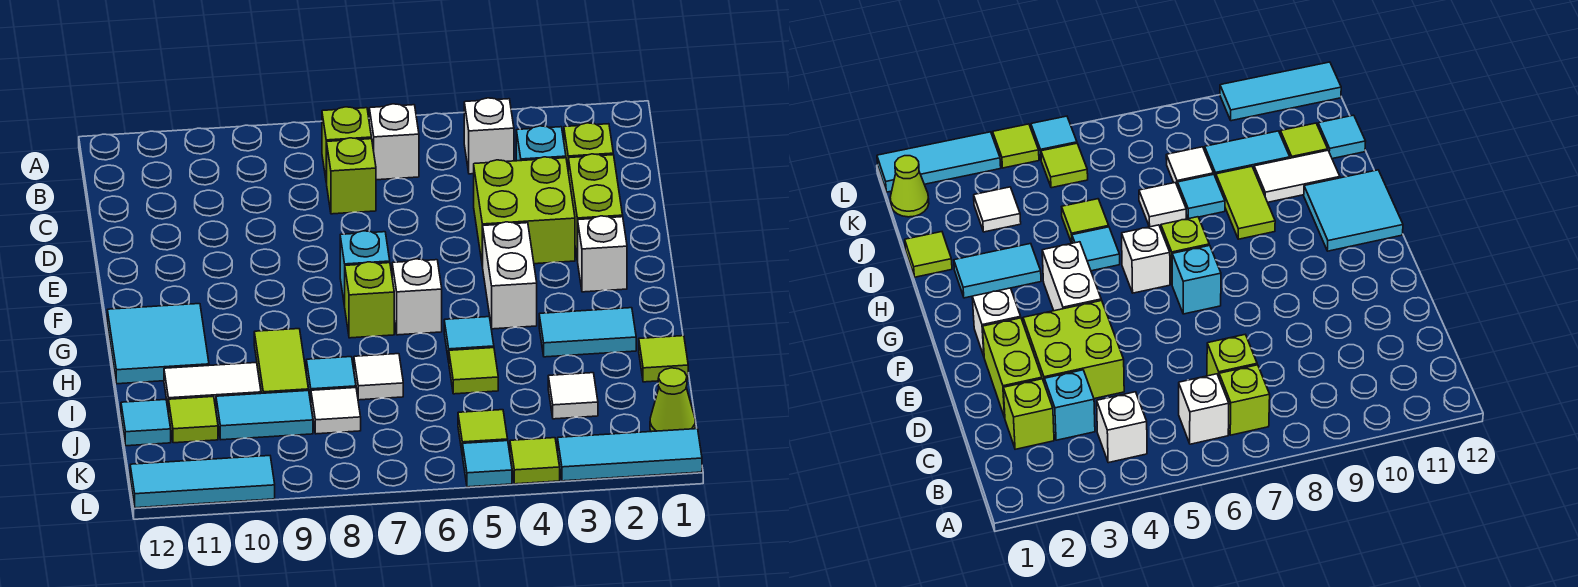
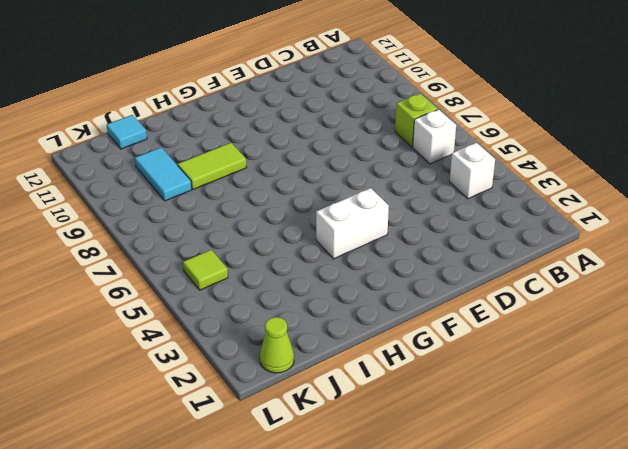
none -> lime 1x1 brick [564,123,613,167]
none -> cyan 1x1 brick [516,126,566,161]
none -> lime 1x1 brick [327,138,376,214]
none -> lime 1x2 brick [568,154,623,261]

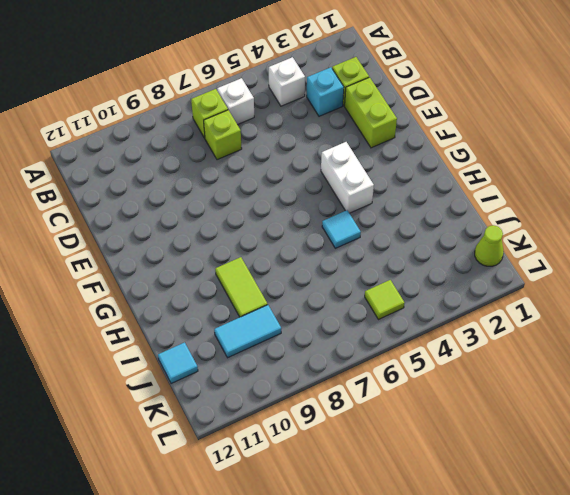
none -> lime 2x2 brick [474,157,575,267]
none -> white 1x1 brick [578,216,627,292]
none -> cyan 1x1 brick [340,231,390,306]
none -> white 1x1 brick [392,259,442,335]

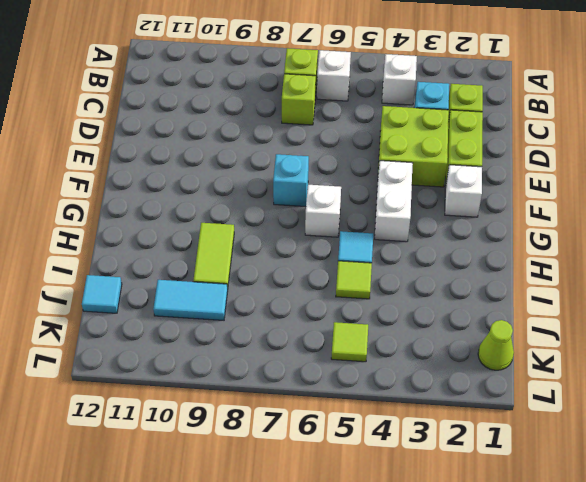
none -> lime 1x1 brick [345,262,394,338]
none -> cyan 2x2 tile [107,304,209,384]
none -> cyan 1x2 tile [539,308,636,357]
none -> lime 1x1 tile [639,336,688,382]

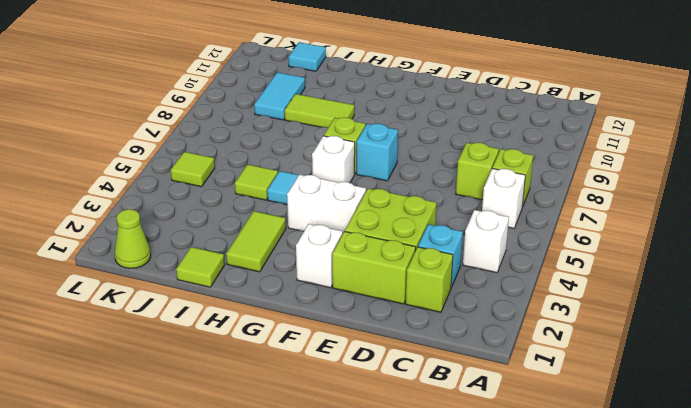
lime 1x2 tile [226,211,286,272] -> cyan 1x2 tile [539,308,636,357]
none -> cyan 2x2 tile [107,304,209,384]
none -> white 1x1 tile [354,354,403,400]
none -> cyan 1x1 tile [306,357,356,401]
none -> white 1x2 tile [164,363,261,412]

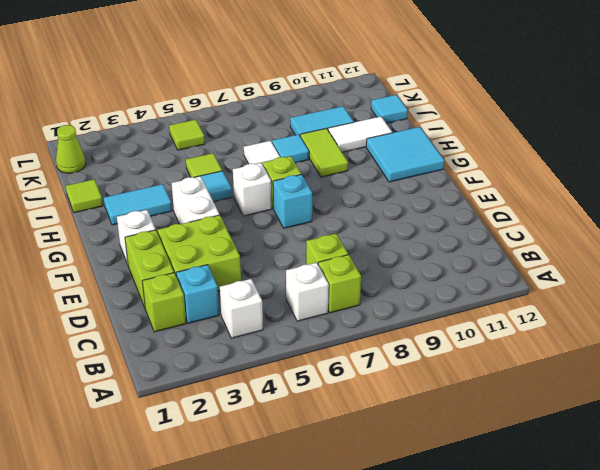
none -> white 1x1 tile [548,373,598,419]
none -> white 1x1 tile [311,388,361,434]
none -> lime 1x1 tile [169,397,218,443]
none -> cyan 1x3 tile [558,429,702,481]

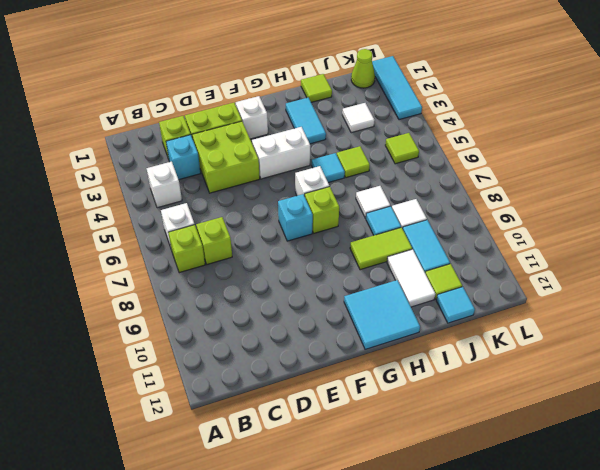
none -> lime 1x1 tile [510,438,560,484]
none -> cyan 1x1 tile [463,441,512,487]
none -> cyan 1x3 tile [130,456,275,508]

